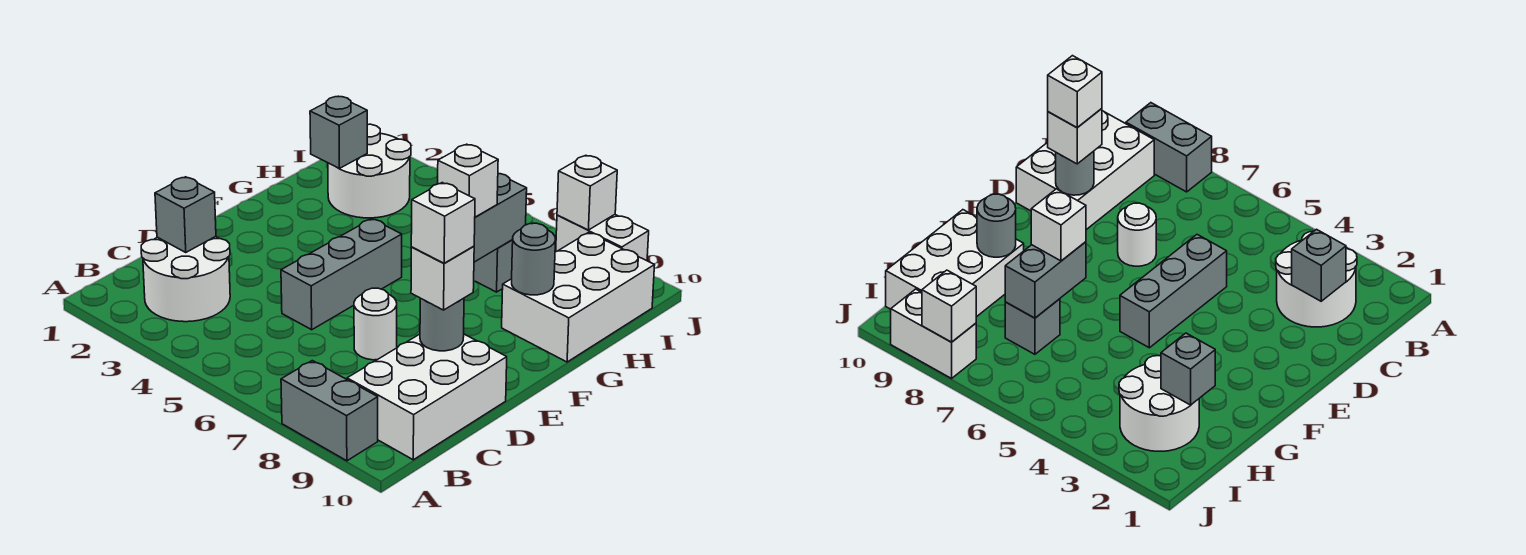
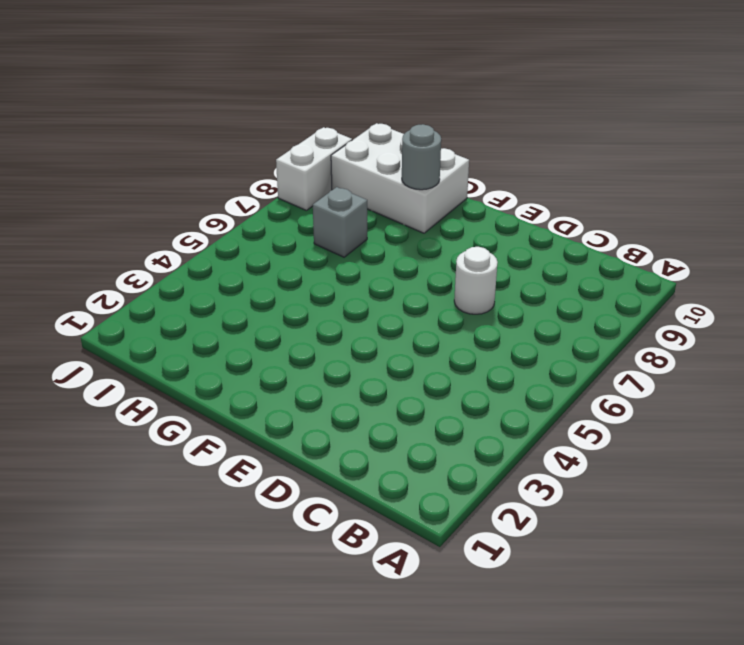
none -> grey 1x2 brick [281,361,378,461]
none -> white 2x2 round brick [141,236,230,322]
none -> white 2x3 brick [347,334,507,460]

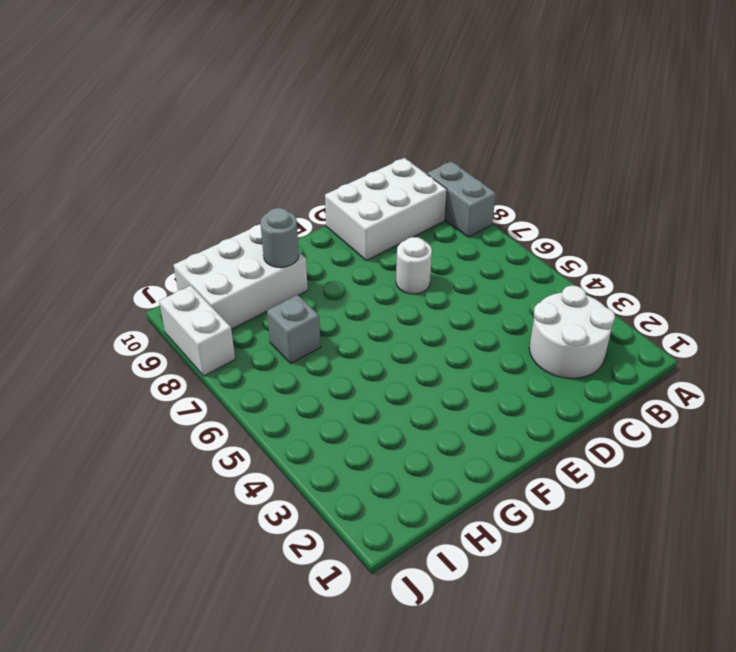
none -> grey 1x3 brick [281,219,402,330]
none -> white 2x2 round brick [328,124,411,218]
none -> grey 1x1 brick [155,177,216,252]

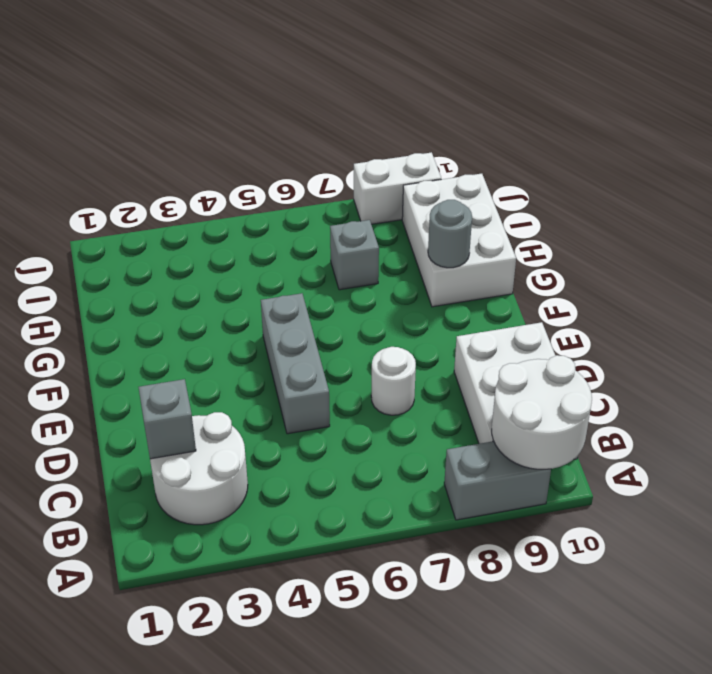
white 2x2 round brick [492,355,592,469] -> white 2x2 round brick moved to [328,124,411,218]
none -> grey 1x1 round brick [420,298,464,351]
none -> grey 1x2 brick [474,174,527,262]
none -> grey 1x1 brick [310,96,367,168]

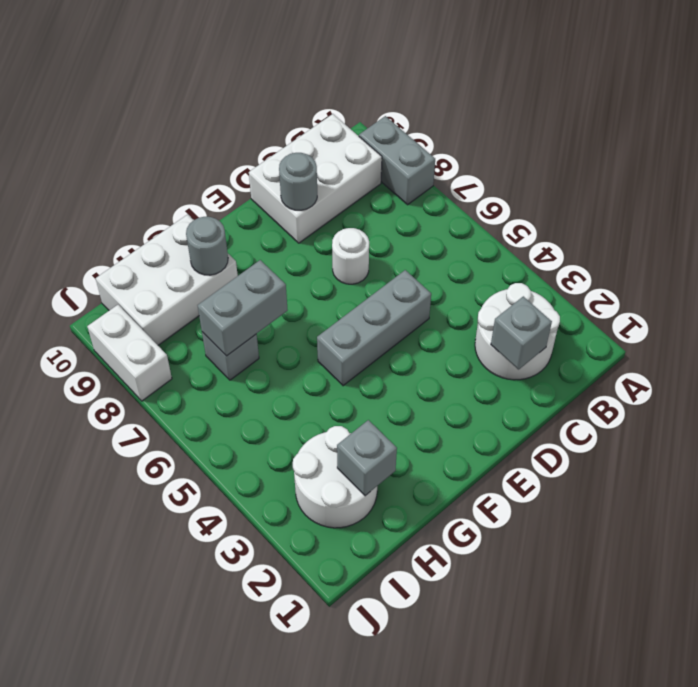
none -> white 1x1 brick [557,155,617,230]
none -> white 1x1 brick [411,246,474,310]
none -> white 1x1 brick [438,144,498,217]

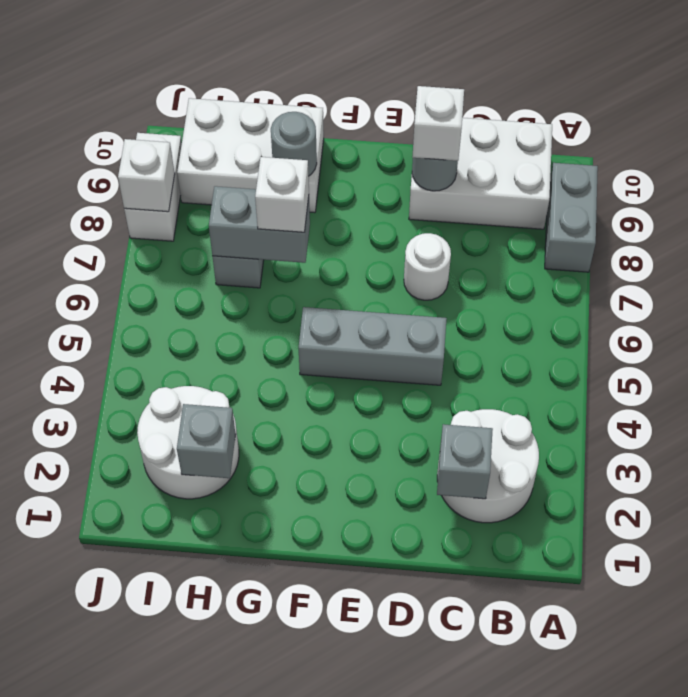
none -> white 1x1 brick [411,183,475,263]

